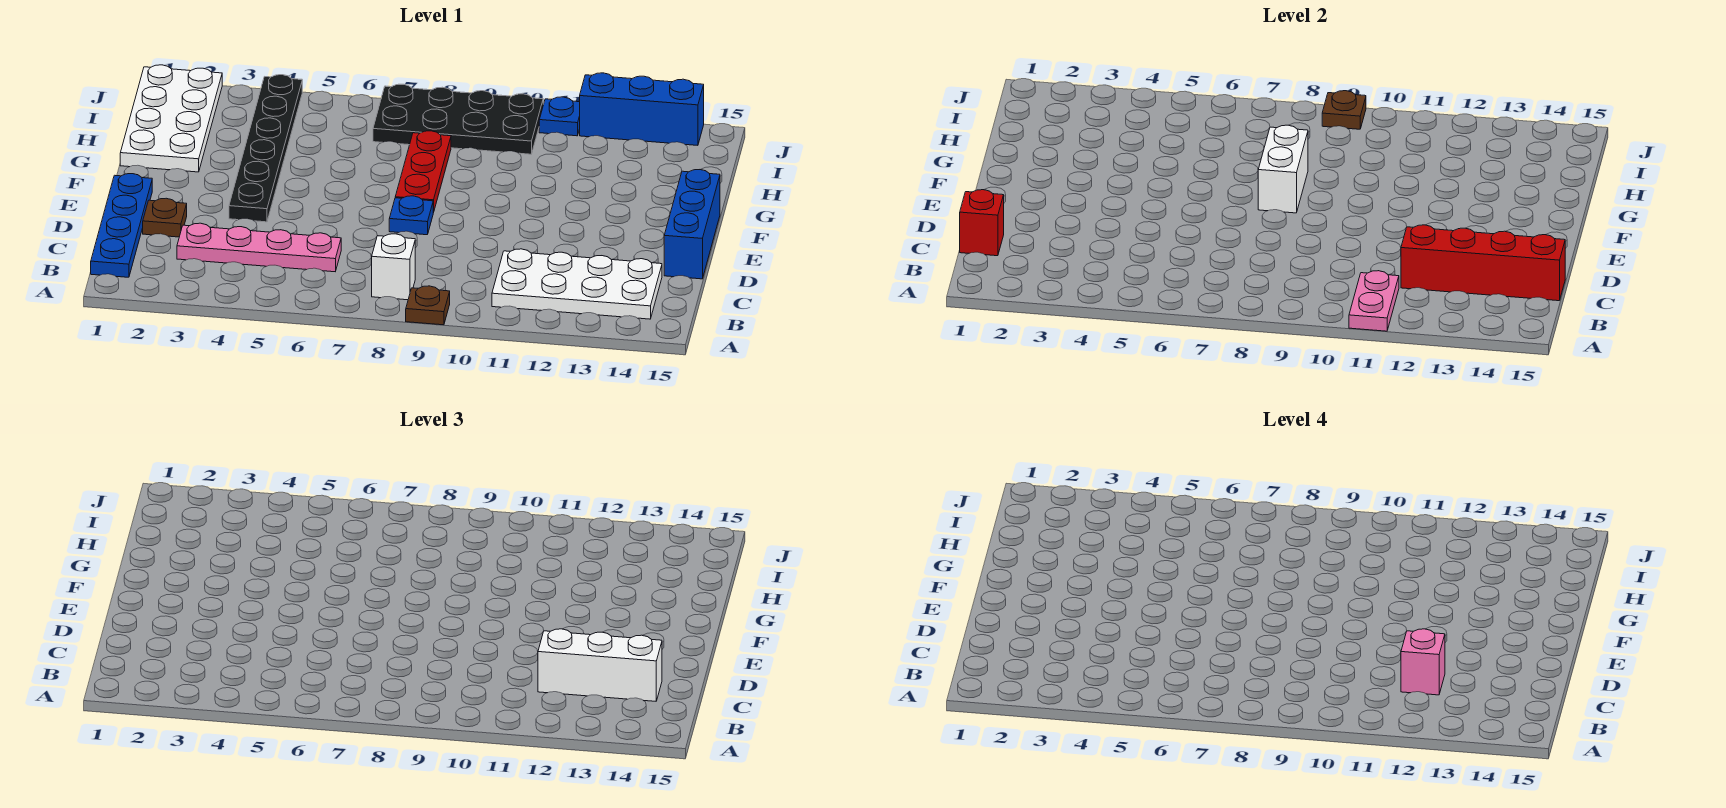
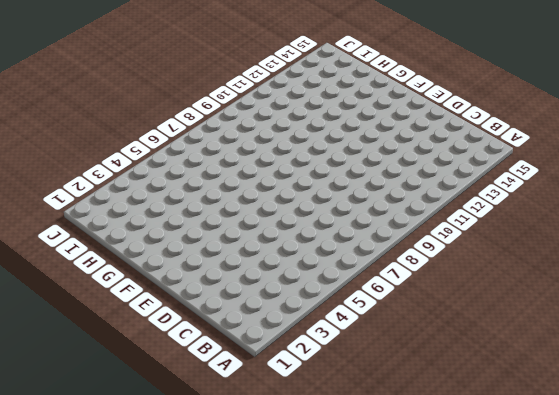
none -> brown 1x1 plate [406,286,450,325]
none -> blue 1x4 plate [91,174,152,277]
none -> white 1x1 brick [372,234,415,300]

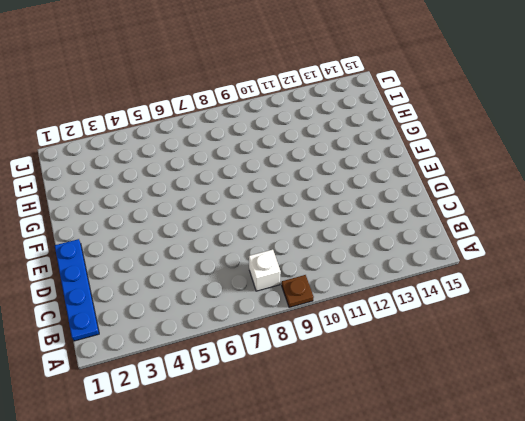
none -> white 2x4 plate [492,249,662,319]
none -> pink 1x4 plate [177,223,341,272]
none -> brown 1x1 plate [143,198,187,237]

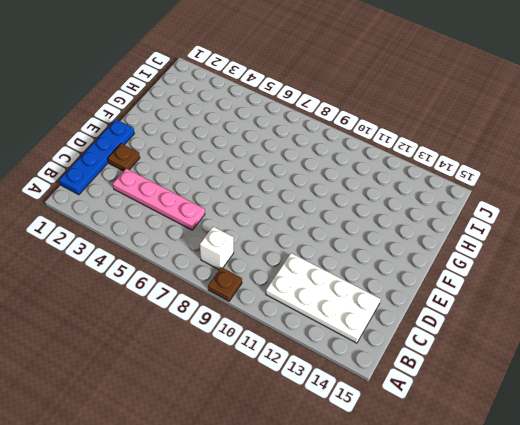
none -> blue 1x3 brick [664,170,720,279]
none -> black 1x6 plate [229,75,302,222]
none -> blue 1x1 plate [389,196,433,235]

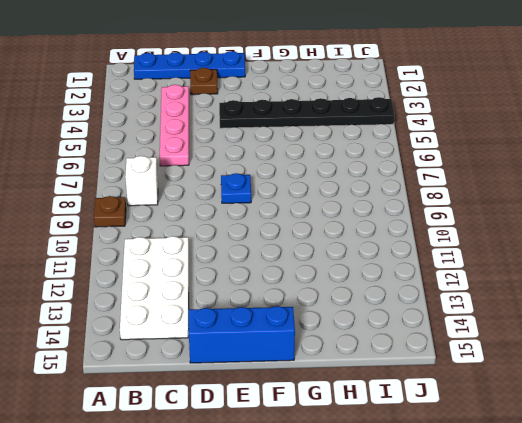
none -> red 1x3 plate [395,131,451,213]
none -> white 2x4 plate [120,65,222,172]
none -> black 2x4 plate [373,84,543,154]

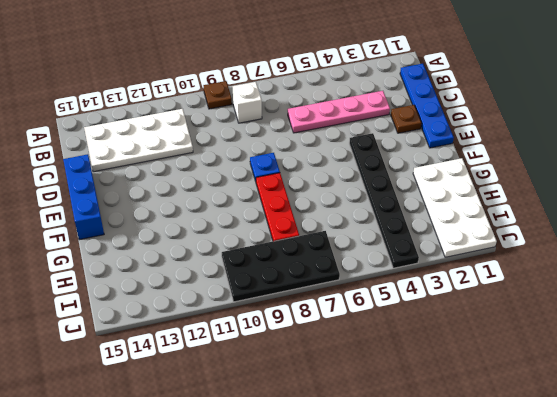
none -> blue 1x1 plate [539,97,580,136]
none -> blue 1x3 brick [580,73,704,145]
none -> pink 1x2 plate [1349,271,1399,331]

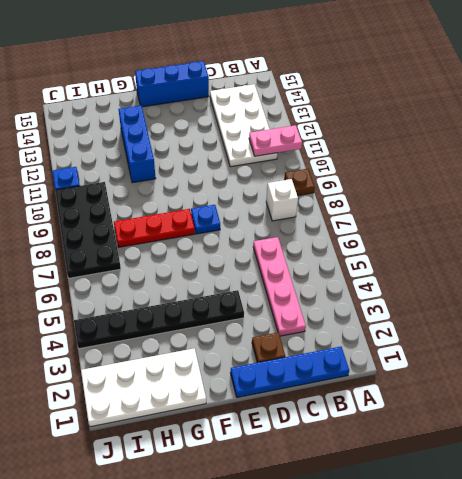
blue 1x3 brick [118,105,156,183] -> blue 1x3 brick moved to [580,73,704,145]
none -> red 1x1 brick [960,190,1004,256]
none -> red 1x4 brick [1401,225,1565,301]
none -> white 1x2 brick [1258,125,1308,213]

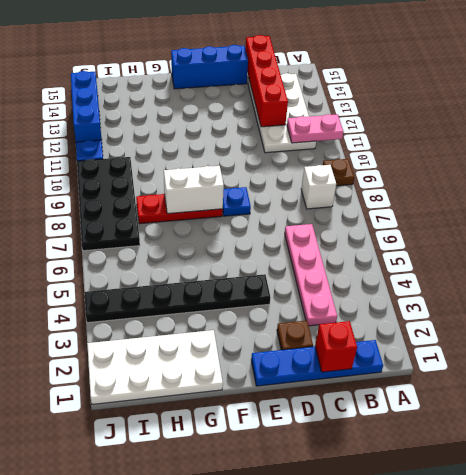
none -> brown 1x1 plate [1322,91,1366,129]
none -> white 1x3 brick [538,629,662,701]
none -> pink 1x1 brick [1401,629,1445,695]

